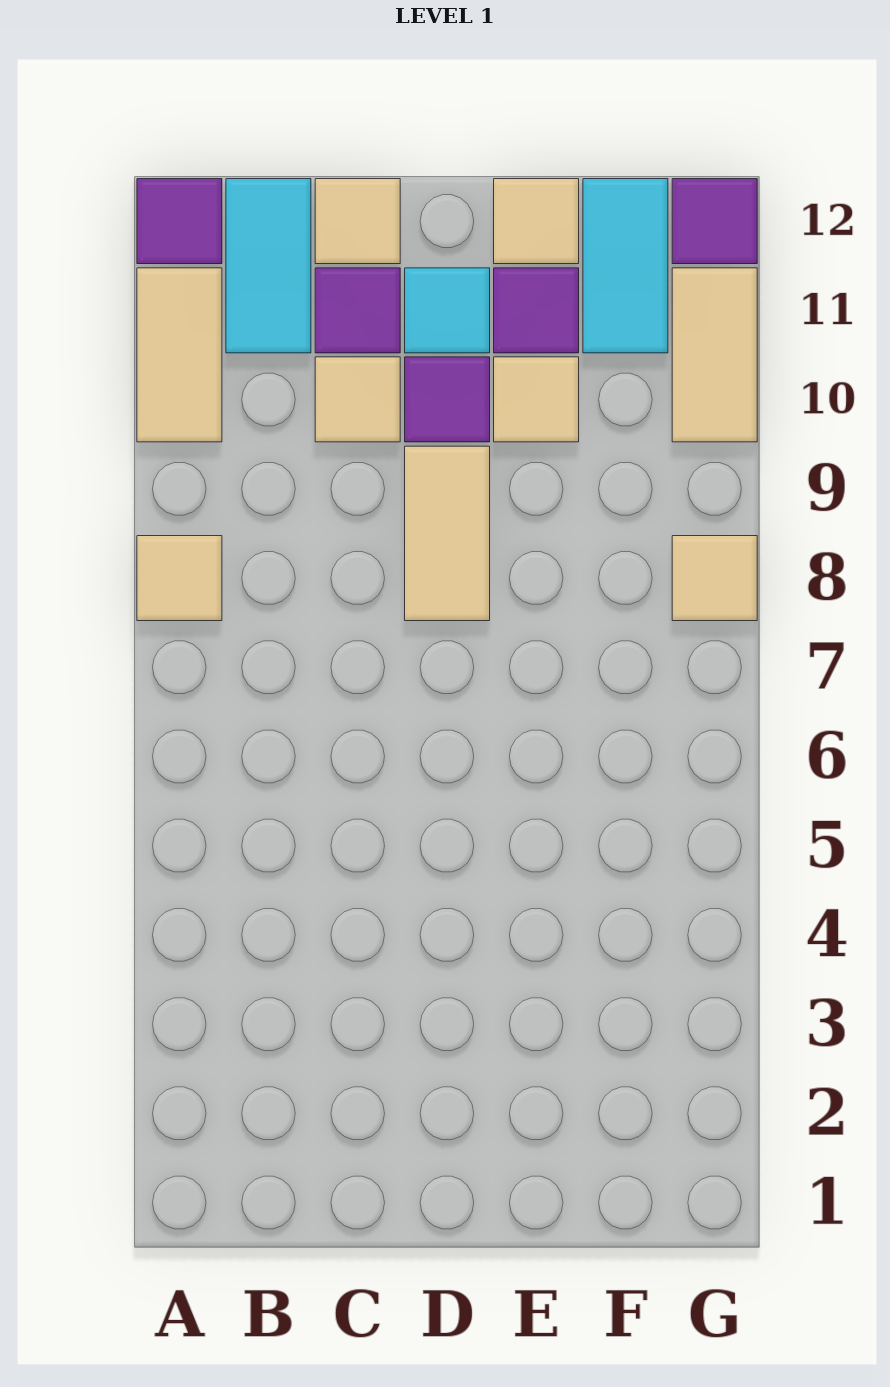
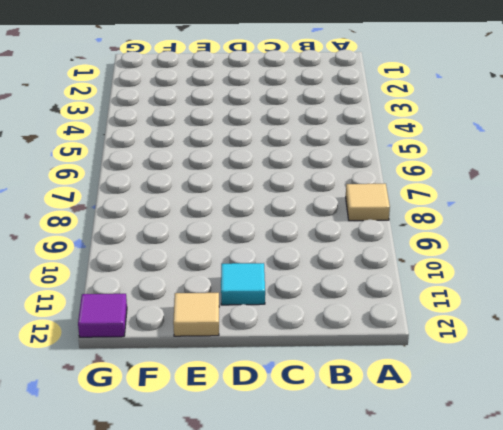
none -> tan 1x2 tile [137,268,222,442]
none -> purple 1x1 tile [137,179,222,264]
none -> cyan 1x2 tile [226,179,311,353]

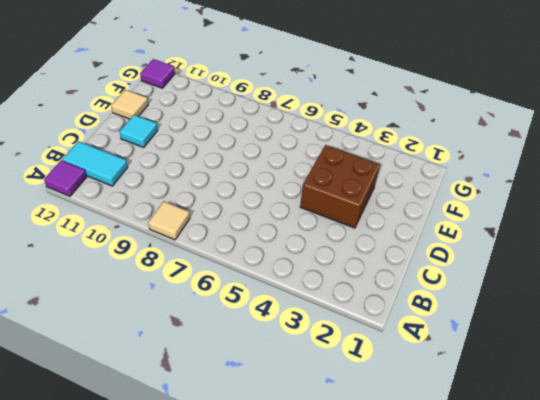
brown 2x2 brick [300,145,380,228] -> none
none -> tan 1x2 tile [137,268,222,442]
none -> tan 1x1 tile [315,357,400,442]
none -> purple 1x1 tile [315,268,400,353]

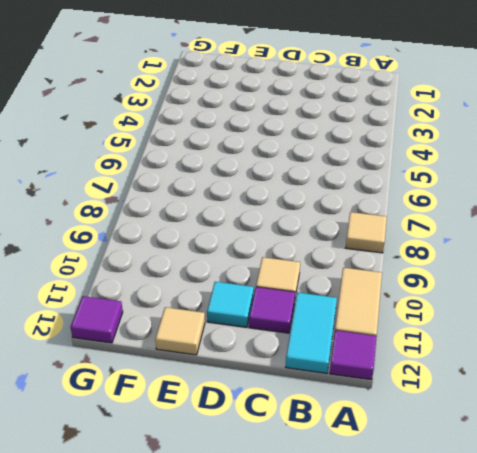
none -> tan 1x1 tile [315,179,400,264]
none -> tan 1x2 tile [405,446,490,621]
none -> purple 1x1 tile [405,357,490,442]

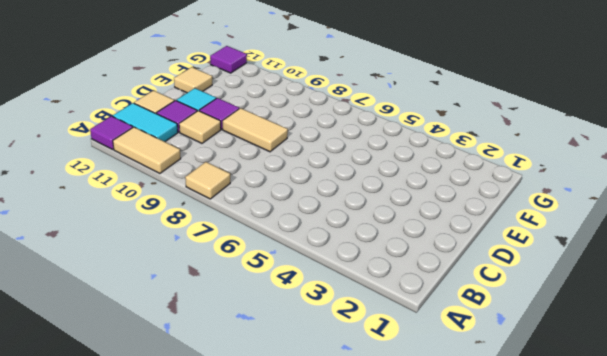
none -> tan 1x1 tile [494,357,579,442]
none -> purple 1x1 tile [494,268,579,353]
none -> cyan 1x2 tile [583,179,668,353]

